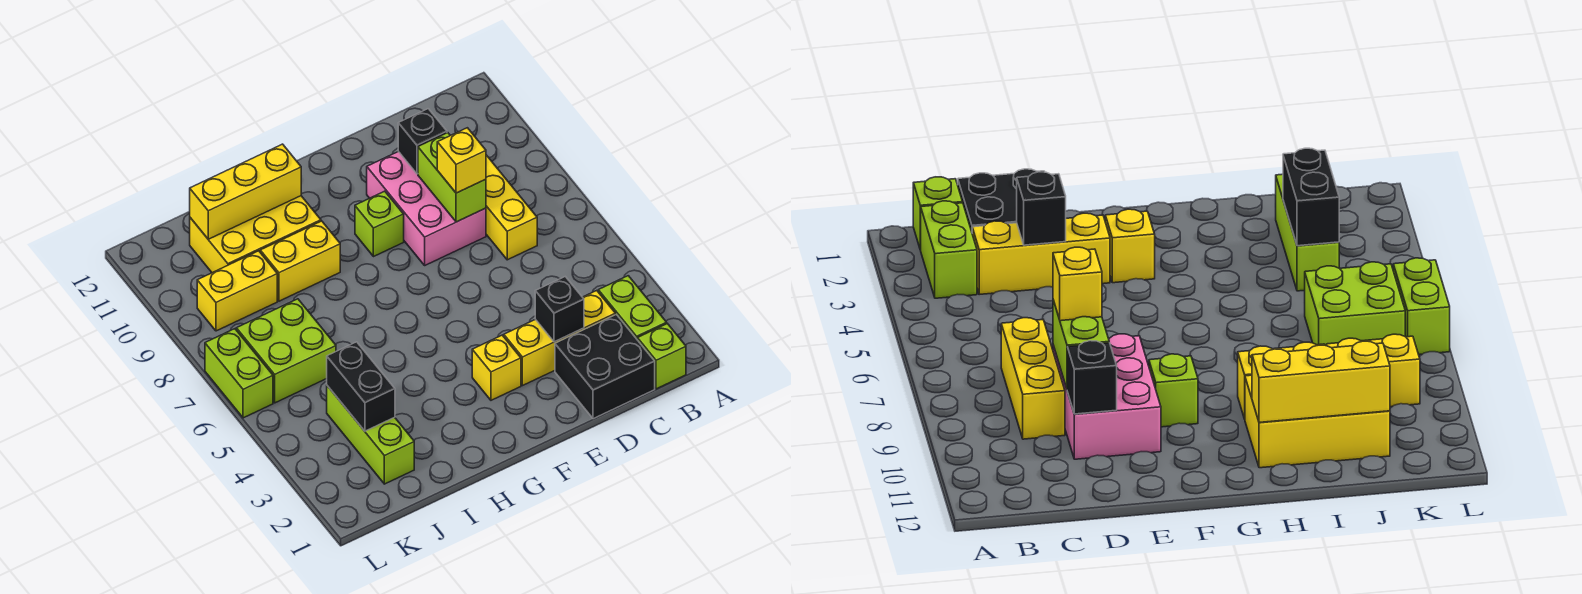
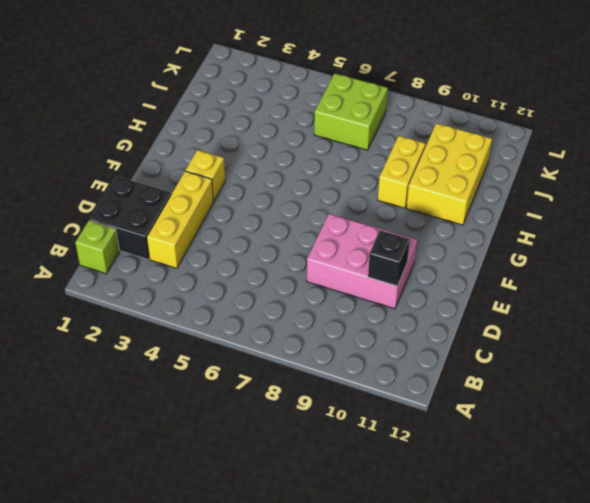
none -> lime 1x2 brick [598,276,667,340]
none -> yellow 1x3 brick [486,155,537,260]
none -> lime 1x1 brick [355,191,404,257]

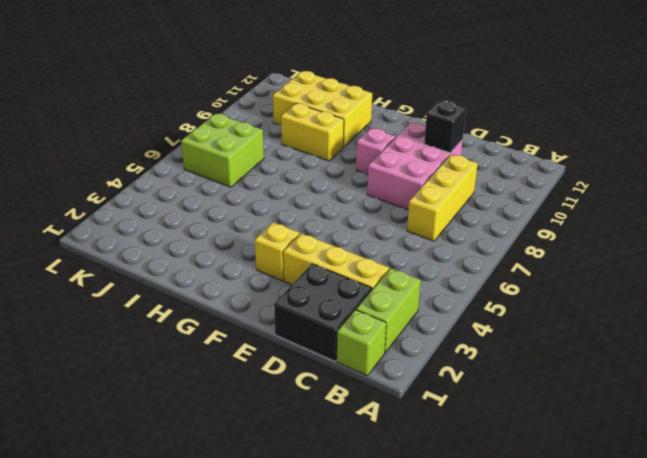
pink 1x1 brick [356,128,396,175] -> lime 1x1 brick [355,191,404,257]
none -> lime 1x3 brick [327,386,414,484]
none -> yellow 1x2 brick [197,251,277,331]
none -> lime 1x2 brick [205,329,273,418]

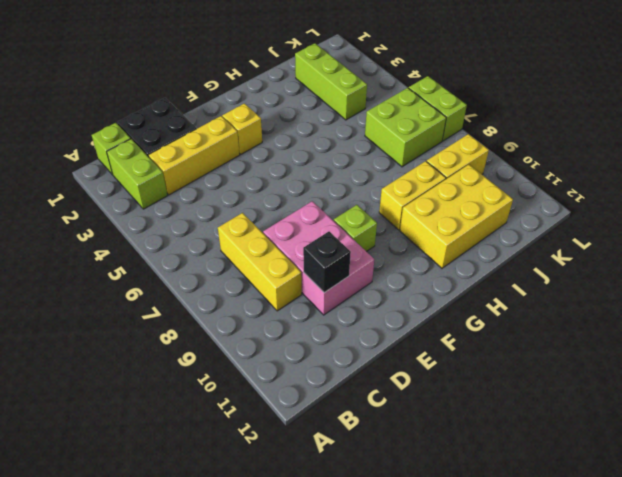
none -> black 1x1 brick [535,277,584,342]
none -> lime 1x2 brick [418,133,486,222]
none -> yellow 1x3 brick [190,144,301,239]

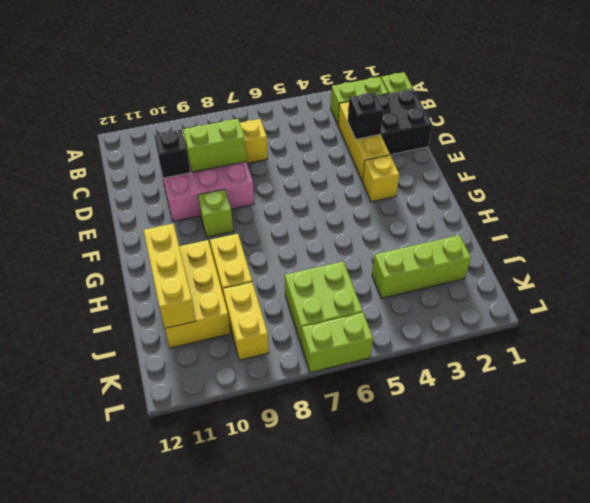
none -> black 1x2 brick [327,342,395,431]
none -> yellow 1x1 brick [437,128,486,193]

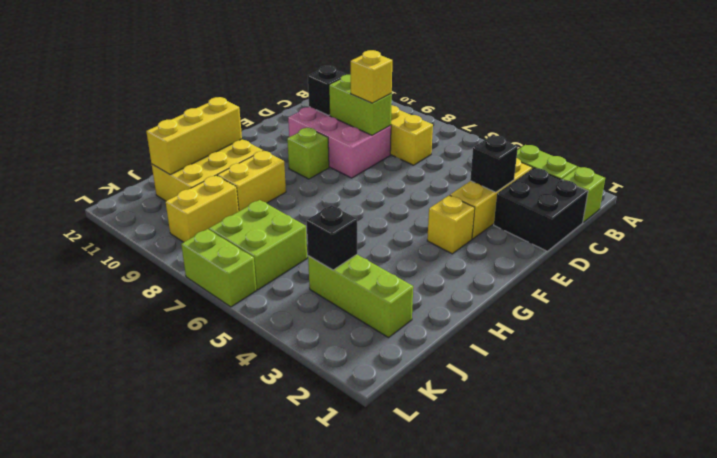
black 1x1 brick [307,205,357,270] -> black 1x2 brick [327,342,395,431]

